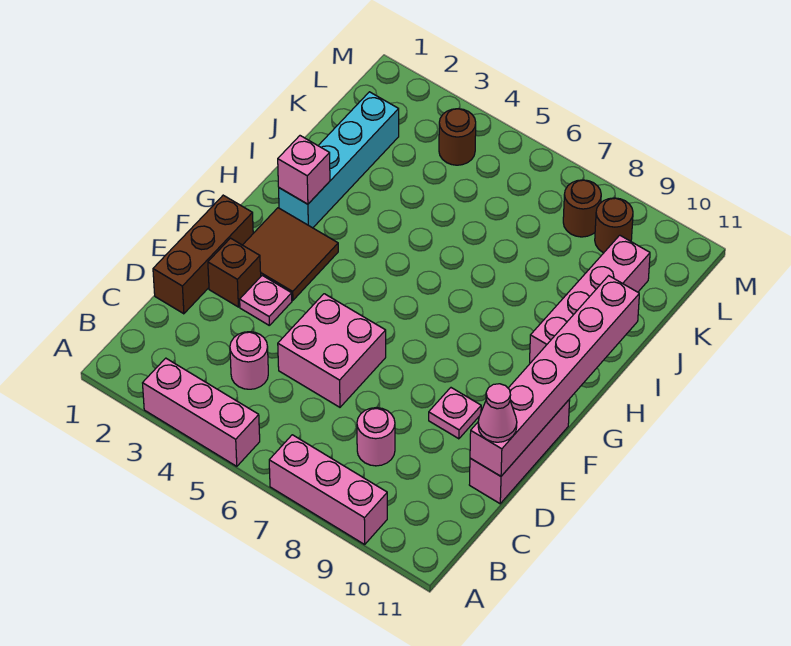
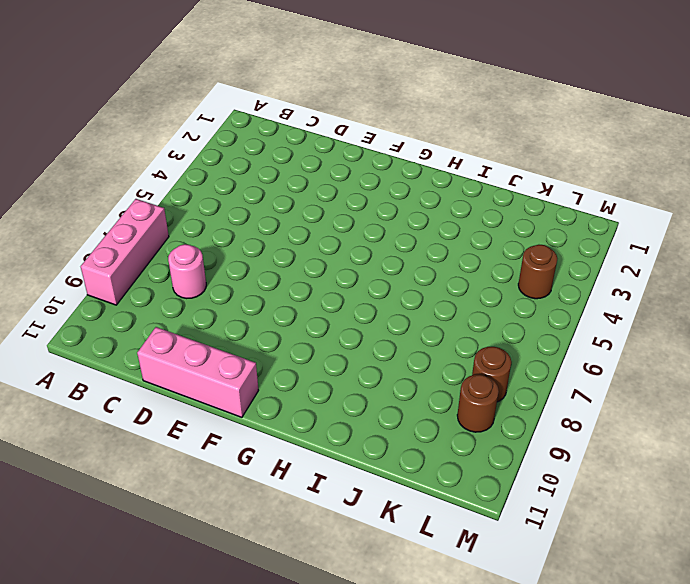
none -> pink 1x3 brick [143,358,260,466]
none -> pink 1x1 round brick [230,332,268,389]
none -> brown 1x3 brick [153,195,253,314]

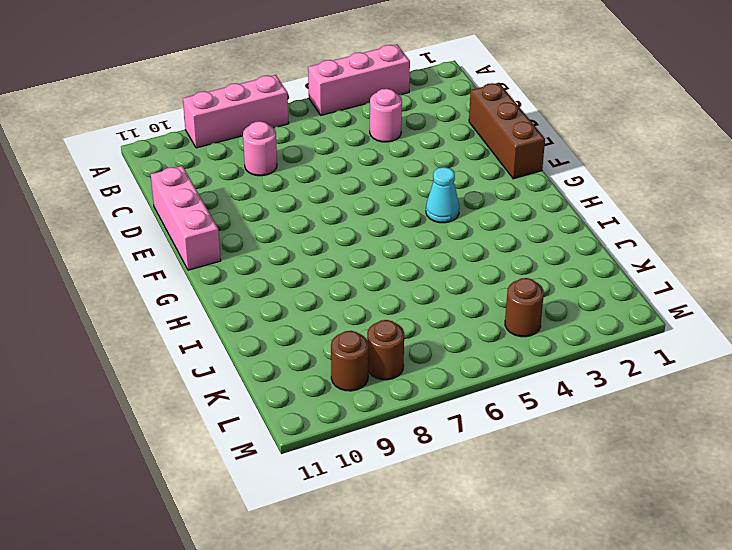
cyan 1x1 cone [426,167,459,223] -> none
none -> pink 2x2 brick [278,294,386,407]
none -> brown 1x1 brick [208,238,261,307]
none -> pink 1x1 plate [240,275,292,325]

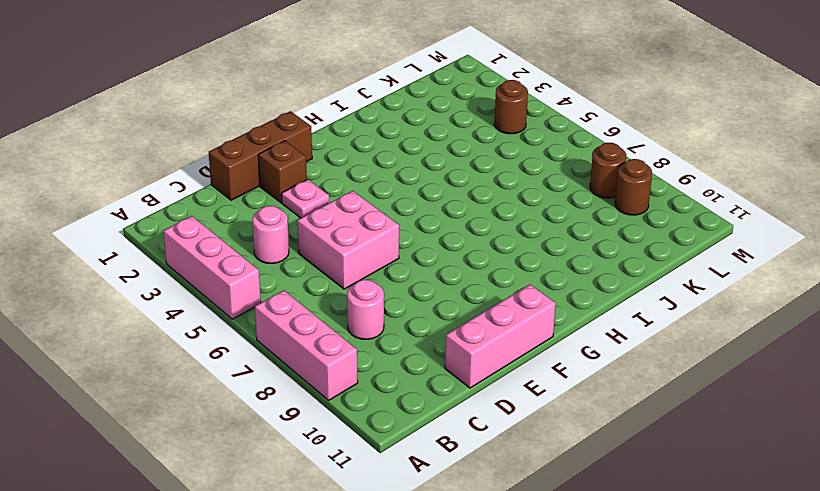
none -> pink 1x1 plate [429,388,481,439]
none -> brown 2x2 tile [243,208,338,300]
none -> cyan 1x4 brick [279,92,399,228]

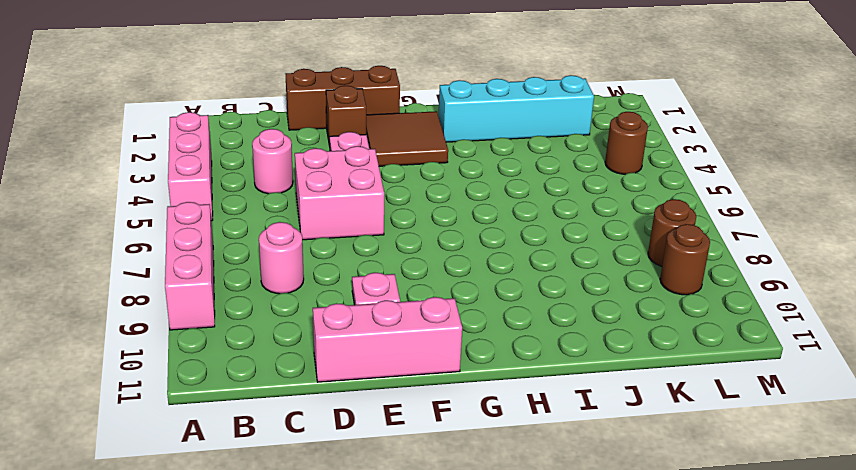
none -> pink 1x4 brick [530,235,650,363]
none -> pink 1x6 brick [470,276,639,476]
none -> pink 1x1 brick [278,136,330,204]

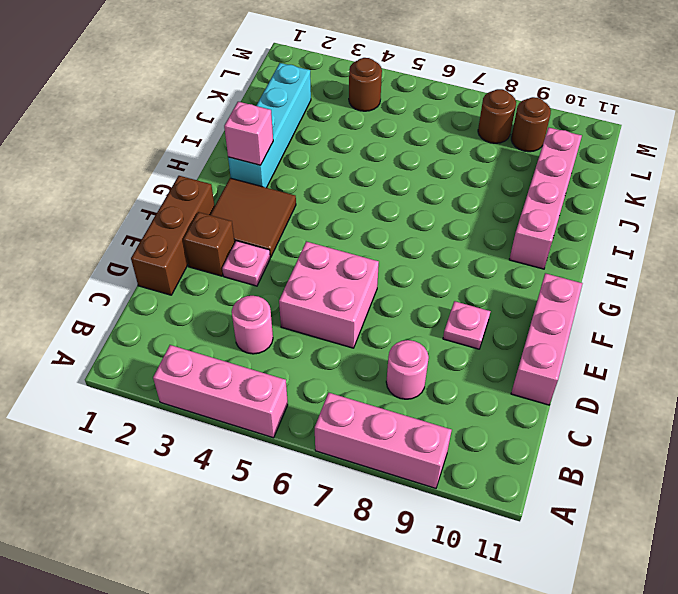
none -> pink 1x6 brick [470,276,639,476]
none -> pink 1x1 cone [478,384,517,442]

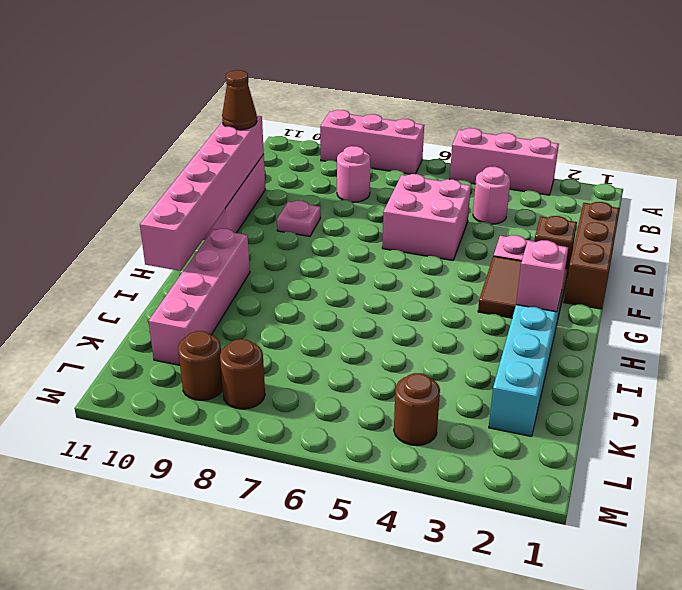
brown 1x1 cone [222,70,257,130] -> pink 1x1 cone [478,384,517,442]

